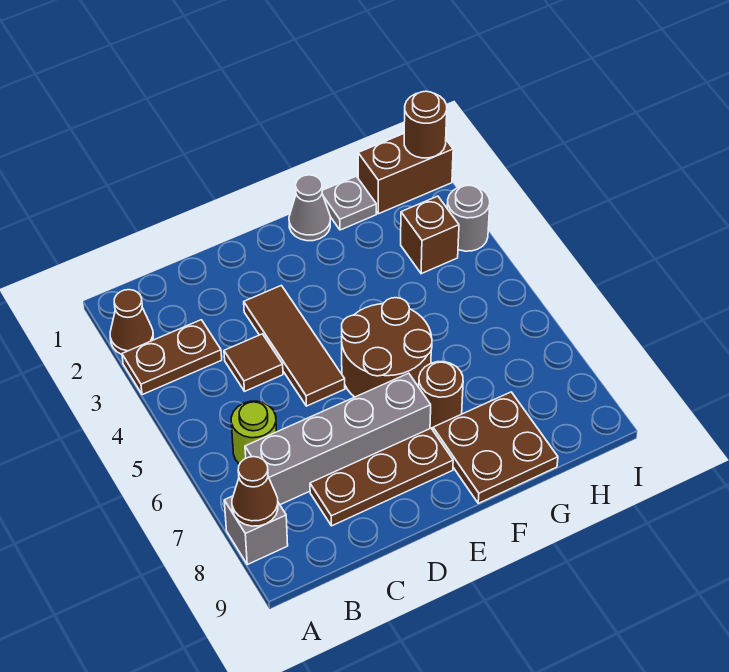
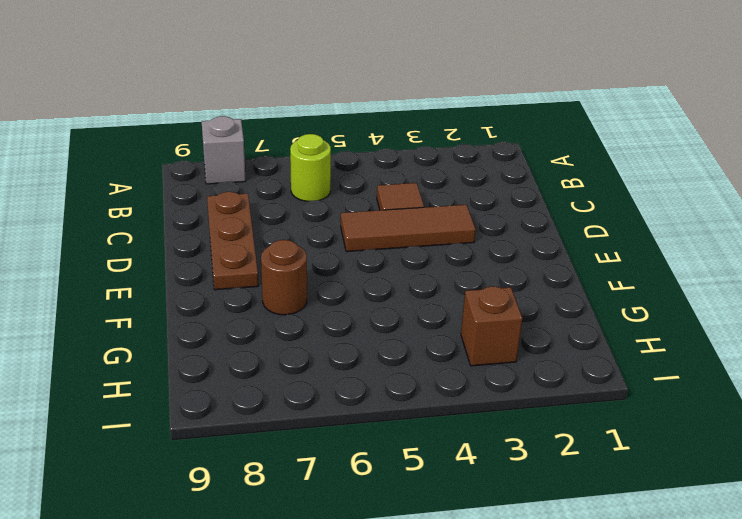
none -> brown 1x1 cone [110,290,153,354]
none -> brown 1x2 plate [122,320,222,395]
none -> grey 1x4 brick [245,373,431,505]

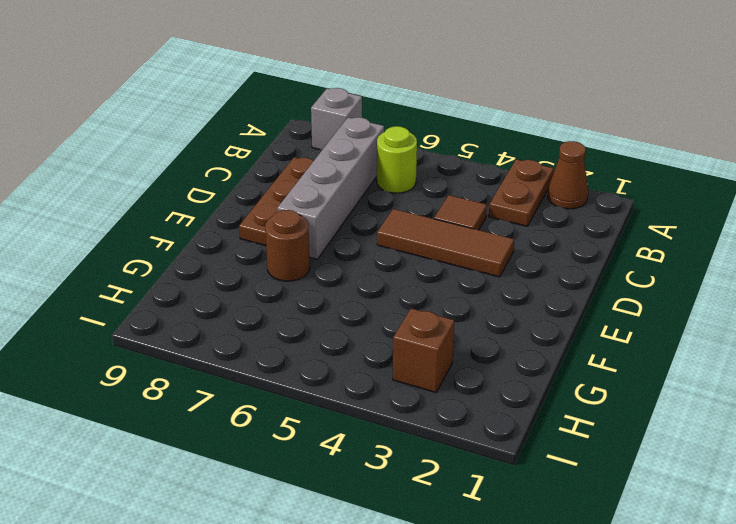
none -> brown 2x2 round brick [342,298,432,397]
none -> grey 1x1 cone [289,175,330,241]
none -> brown 2x2 plate [433,392,558,503]

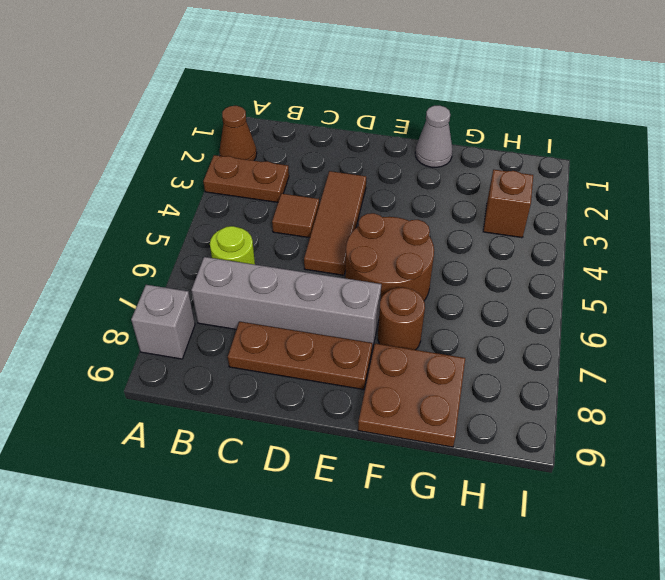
none -> grey 1x1 plate [322,176,376,230]
none -> brown 1x2 brick [358,134,453,214]
none -> grey 1x1 round brick [447,185,490,251]

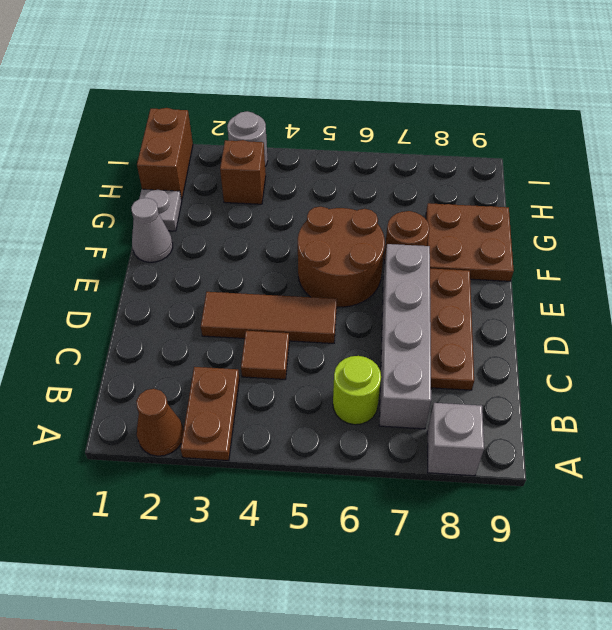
none -> brown 1x1 cone [232,457,278,526]
none -> brown 1x1 round brick [404,91,447,158]

